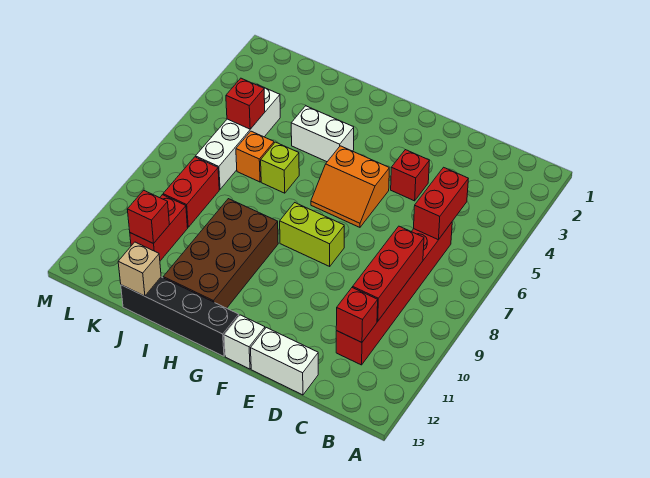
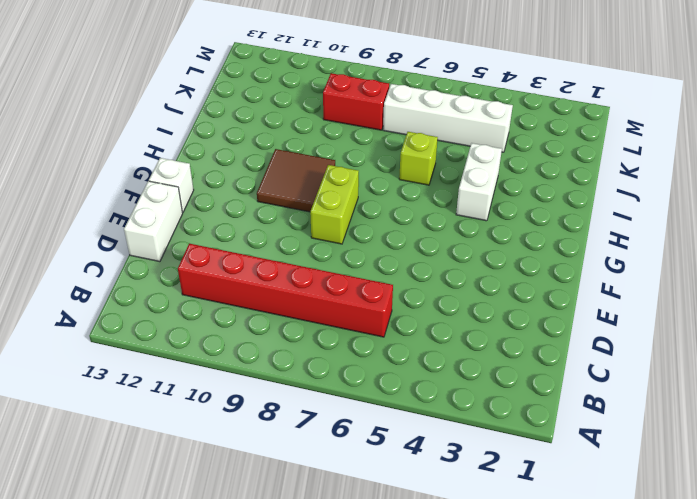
brown 2x2 tile [257,149,335,212] -> brown 2x4 brick [163,199,278,308]
none -> red 1x1 brick [391,150,429,201]
none -> orange 2x2 slope [311,146,389,227]
none -> black 1x4 brick [121,277,239,356]

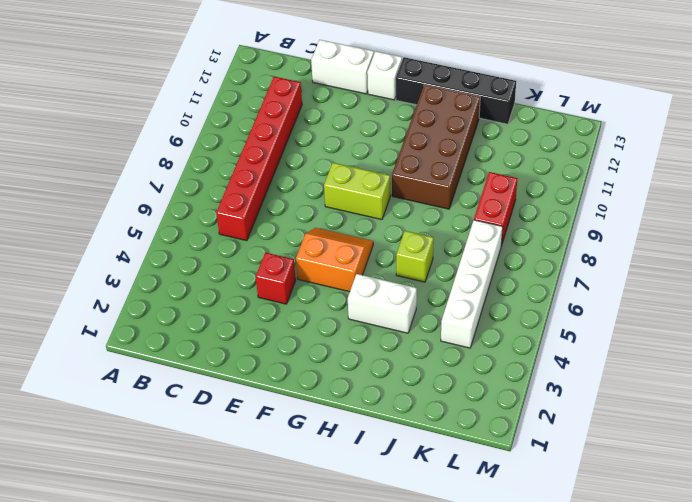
none -> orange 1x1 brick [236,131,274,182]
none -> red 1x2 brick [130,195,188,261]
none -> red 1x2 brick [414,167,468,240]

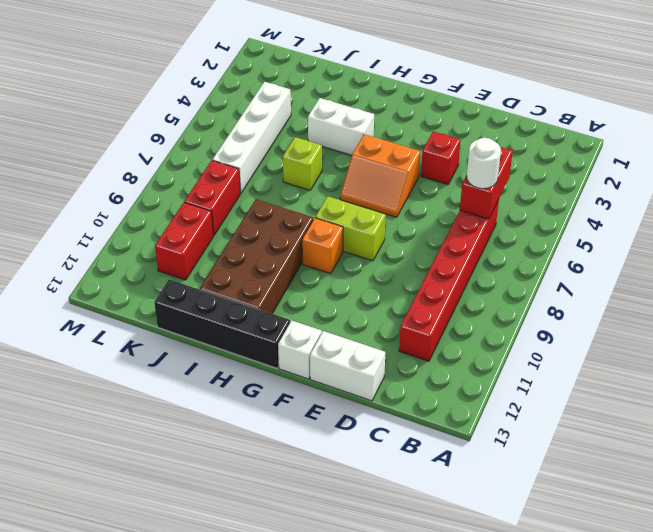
white 1x1 round brick [467,138,501,189] -> none
orange 1x1 brick [302,218,343,274] -> orange 1x1 brick moved to [236,131,274,182]
none -> red 1x3 brick [353,226,424,321]
none -> red 1x1 brick [336,288,378,342]
none -> tan 1x1 brick [118,242,161,296]

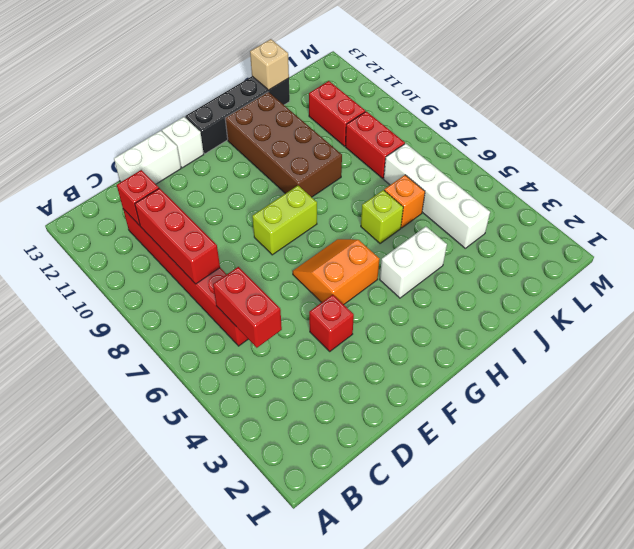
none -> red 1x1 brick [226,78,265,129]
none -> red 1x1 brick [127,190,169,244]

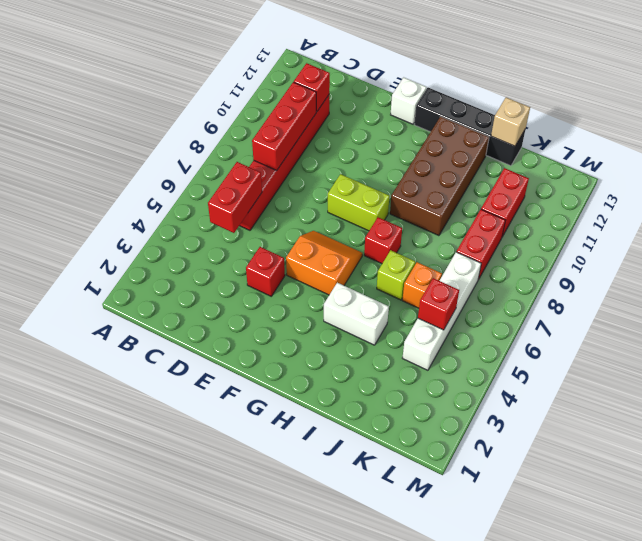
red 1x1 brick [364,217,402,264] -> red 1x1 brick moved to [127,190,169,244]
none -> white 1x2 brick [251,328,318,395]

